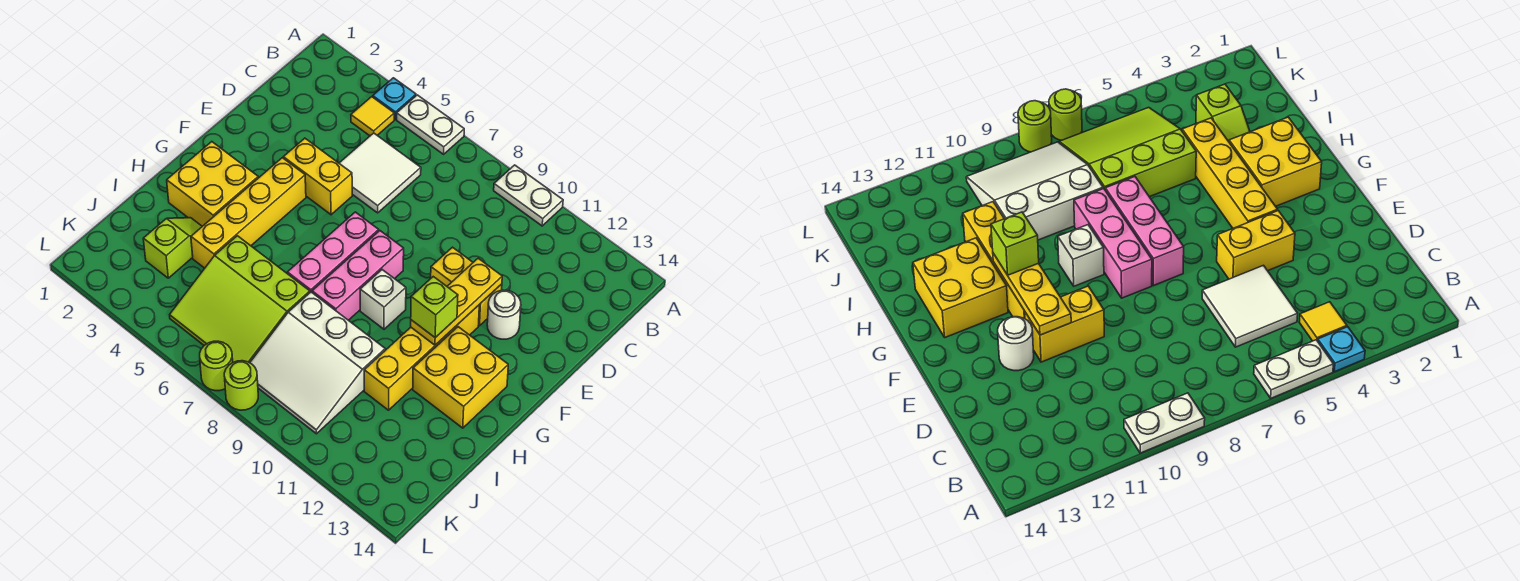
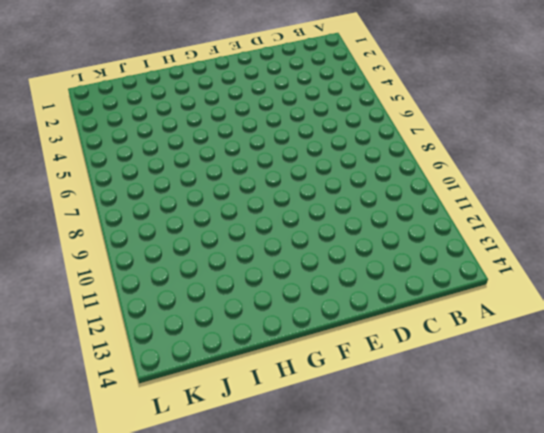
none -> cyan 1x1 plate [373,78,416,119]
none -> white 1x2 plate [397,95,464,154]
none -> white 1x2 plate [494,165,563,226]

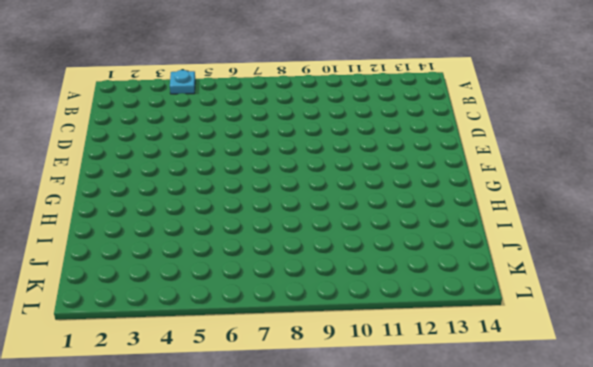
none -> white 1x2 plate [397,95,464,154]
none -> white 1x2 plate [494,165,563,226]
none -> yellow 1x1 tile [351,97,394,136]

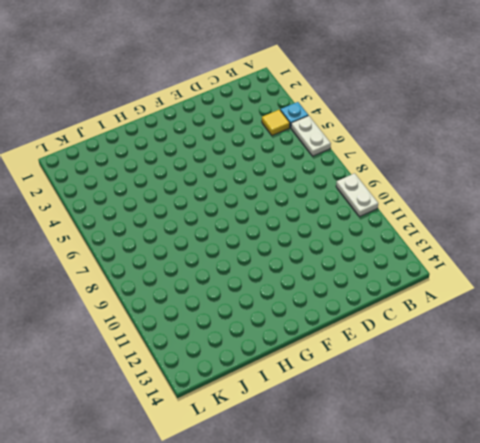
none -> white 2x2 tile [339,133,421,213]
none -> yellow 1x2 brick [283,138,352,215]
none -> yellow 1x2 brick [431,247,502,326]

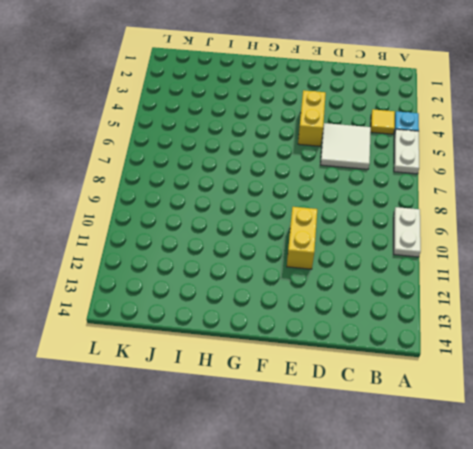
none -> white 1x1 round brick [487,290,521,339]
none -> yellow 1x4 brick [191,158,306,268]
none -> pink 1x3 brick [287,212,379,292]

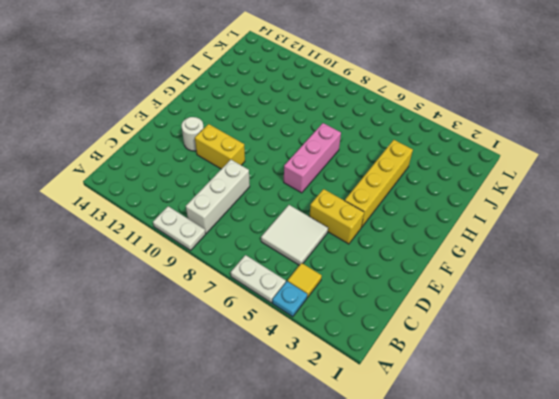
white 1x3 brick [186,160,250,233] -> none
none -> pink 1x3 brick [312,231,404,320]
none -> yellow 1x4 brick [364,305,479,410]
none -> yellow 2x2 brick [167,142,258,226]

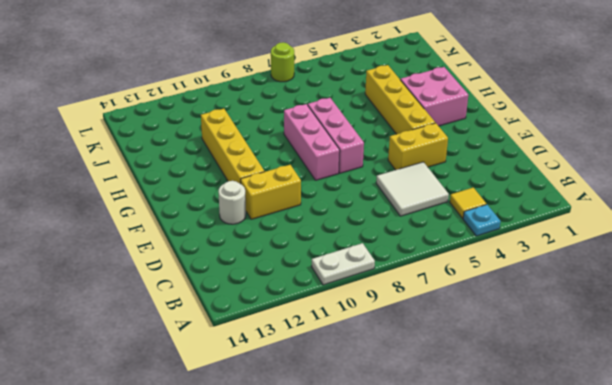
pink 2x2 brick [401,67,468,126] -> yellow 2x2 brick [167,142,258,226]
none -> white 1x2 plate [397,95,464,154]
none -> white 1x1 brick [360,270,406,329]
none -> yellow 2x2 brick [413,327,508,428]

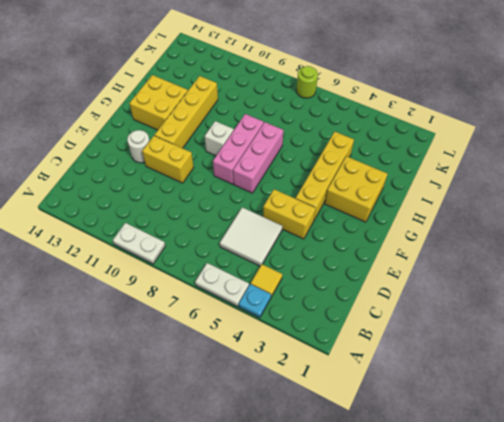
none -> lime 1x2 slope [143,218,202,278]
none -> lime 3x3 slope [170,236,310,363]
none -> white 3x3 slope [250,292,385,434]

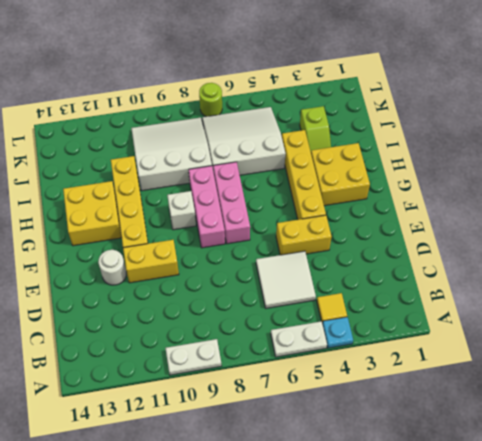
white 3x3 slope [202,107,286,175] -> lime 3x3 slope [170,236,310,363]
none -> lime 1x1 round brick [224,361,258,410]
none -> yellow 1x3 plate [411,258,502,345]
none -> lime 1x1 brick [411,277,458,338]

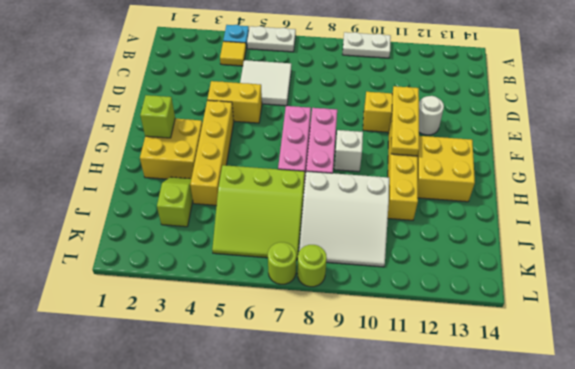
lime 1x1 brick [140,95,175,138] -> lime 1x1 brick moved to [411,277,458,338]

